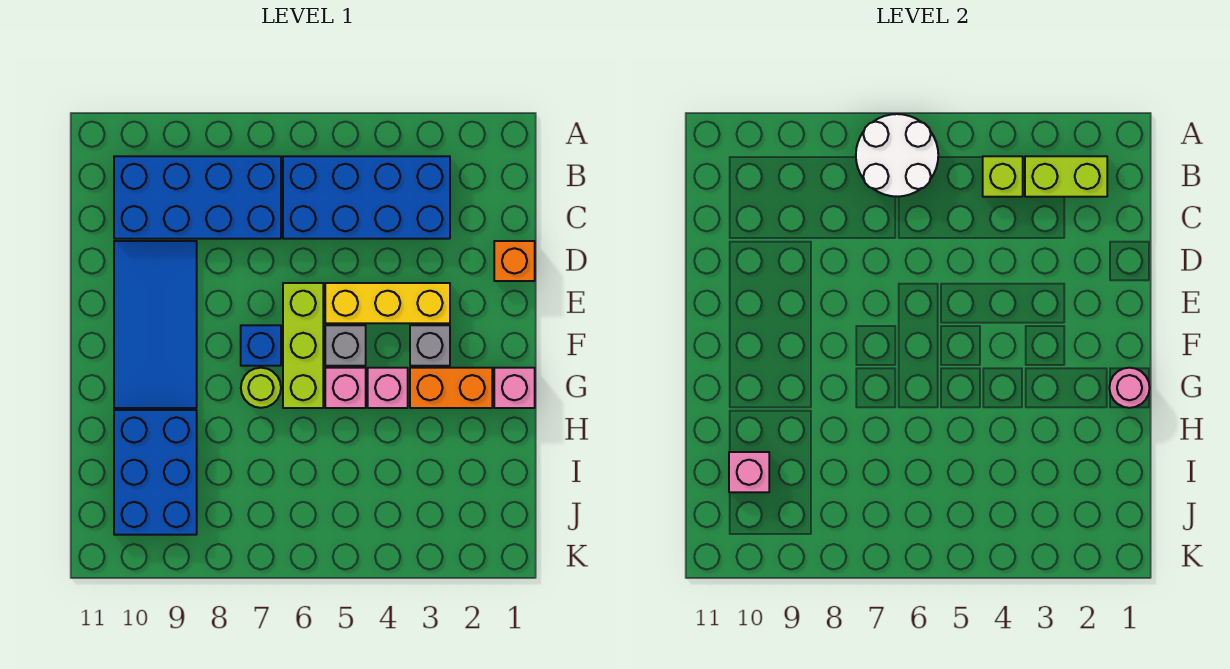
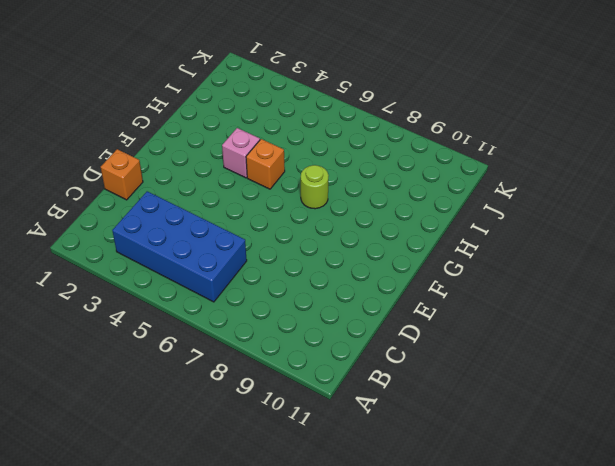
orange 1x1 brick [246,139,285,189] -> pink 1x1 brick [325,368,366,408]
none -> blue 2x4 brick [114,156,281,239]
none -> blue 2x4 tile [114,241,197,408]
none -> yellow 1x3 brick [325,283,450,323]

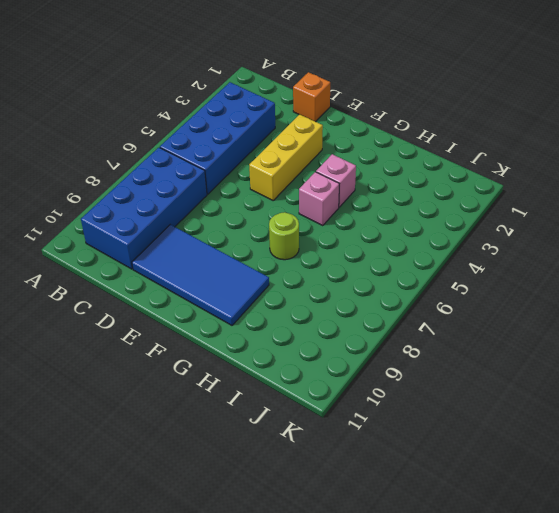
none -> lime 1x3 brick [283,283,323,408]
none -> grey 1x1 brick [410,325,450,366]
none -> grey 1x1 brick [325,325,366,366]

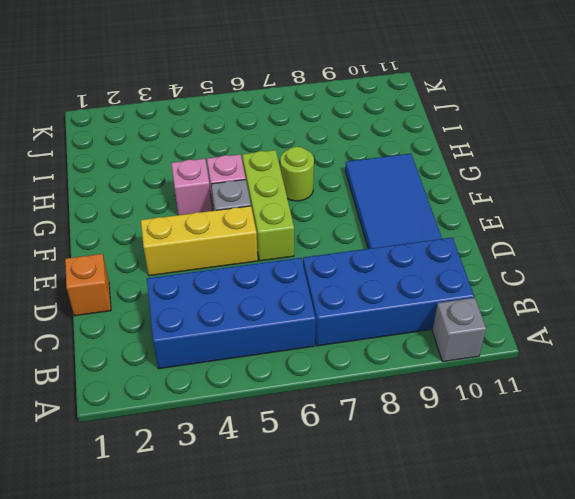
grey 1x1 brick [432,298,486,362] -> grey 1x1 brick moved to [410,325,450,366]
none -> blue 1x1 brick [241,325,281,366]
none -> pink 1x1 brick [494,368,535,408]
none -> orange 1x2 brick [410,368,492,408]

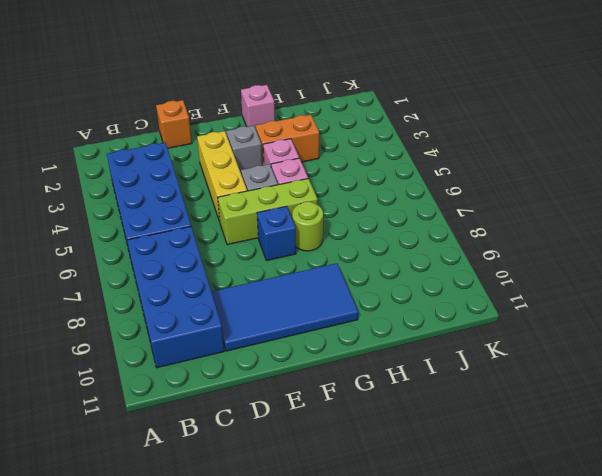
orange 1x2 brick [255,115,319,166] -> orange 1x2 brick turned to [410,368,492,408]
none -> blue 2x3 brick [114,410,197,535]
none -> white 2x2 round brick [856,114,938,197]
none -> lime 1x2 brick [1025,156,1107,197]

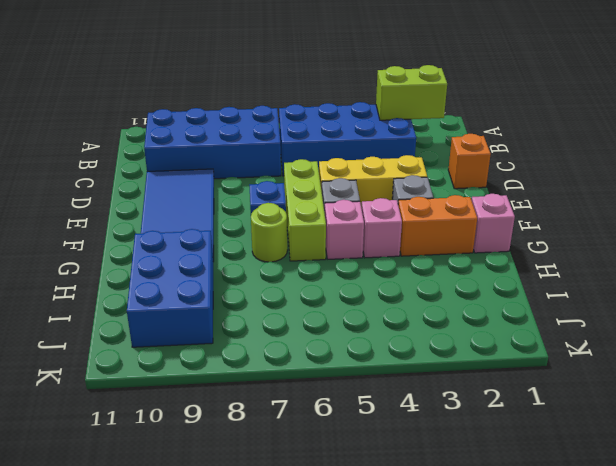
none -> white 2x2 round brick [856,114,938,197]
none -> lime 1x1 brick [983,156,1023,197]
none -> pink 1x1 round brick [1109,368,1150,408]

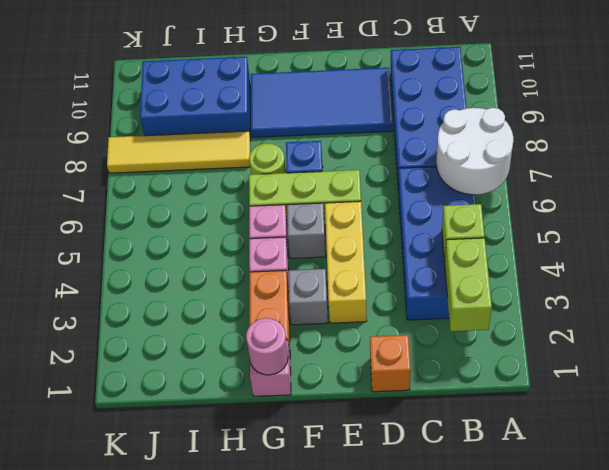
yellow 1x4 tile [107,131,250,173] -> none
none -> pink 1x1 brick [729,452,769,492]

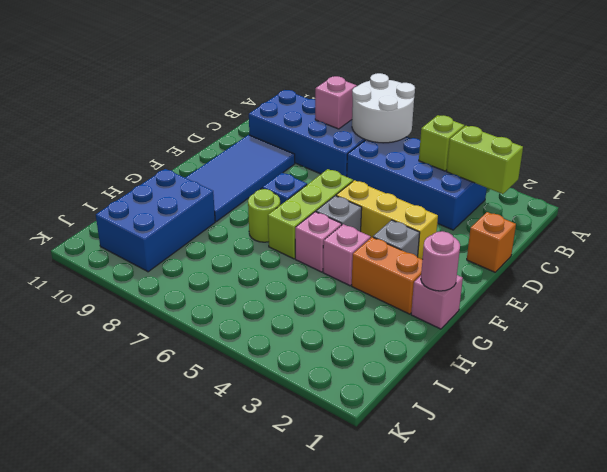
pink 1x1 brick [315,76,357,129] -> pink 1x1 brick moved to [729,452,769,492]

